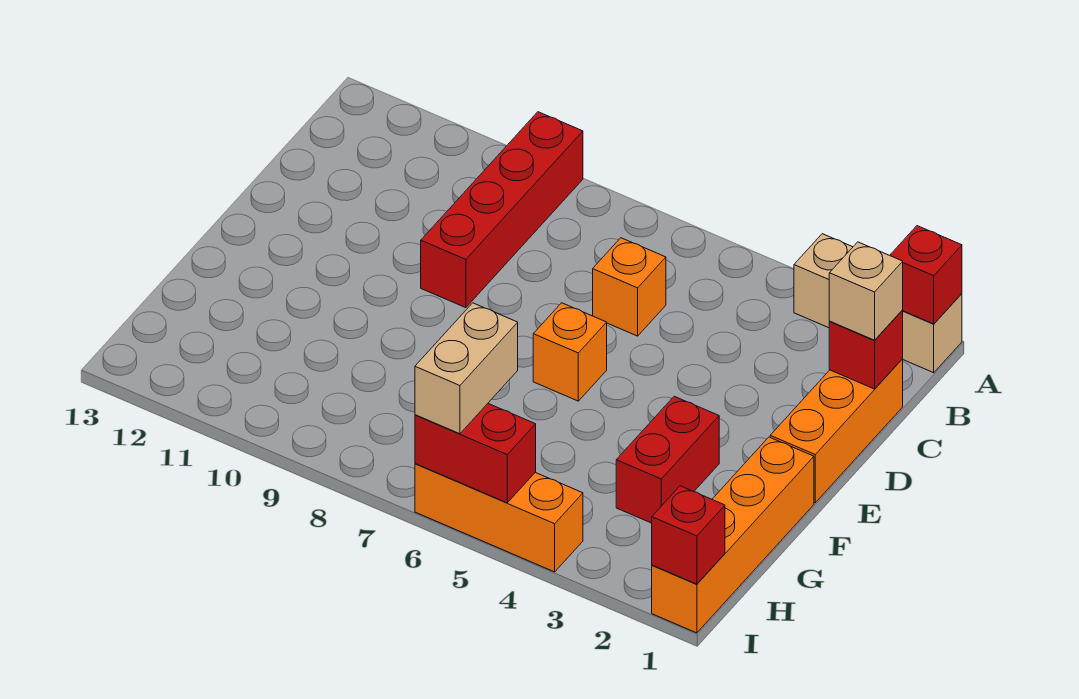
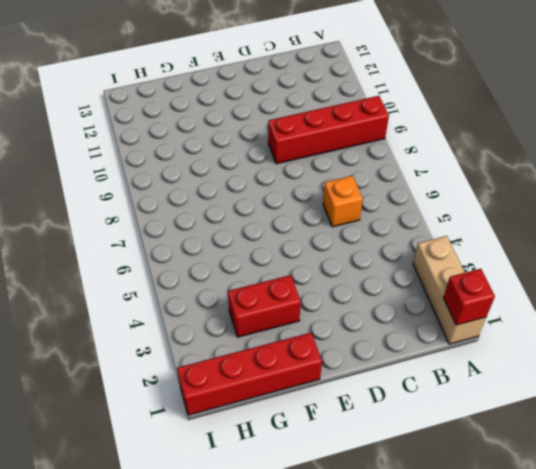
red 1x4 brick [177,332,322,415] -> orange 1x4 brick [652,437,814,633]
none -> orange 1x3 brick [770,359,903,503]
none -> orange 1x1 brick [533,303,607,401]
none -> orange 1x3 brick [415,464,583,572]

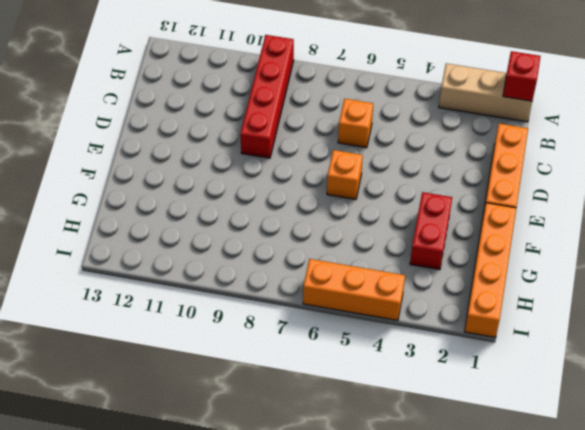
none -> red 1x1 brick [829,310,903,389]
none -> red 1x1 brick [652,486,725,584]
none -> red 1x2 brick [415,404,536,503]

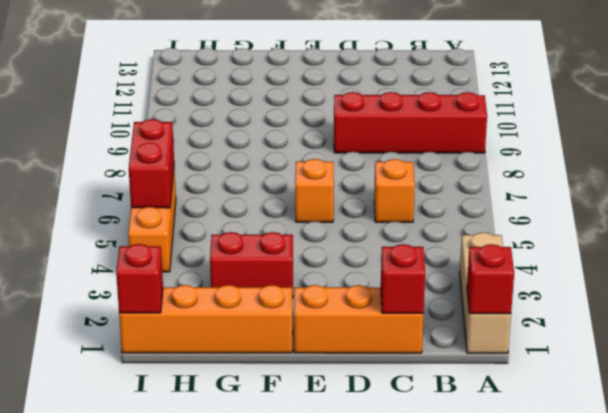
none -> tan 1x1 brick [829,242,903,340]
none -> tan 1x2 brick [415,303,518,434]

